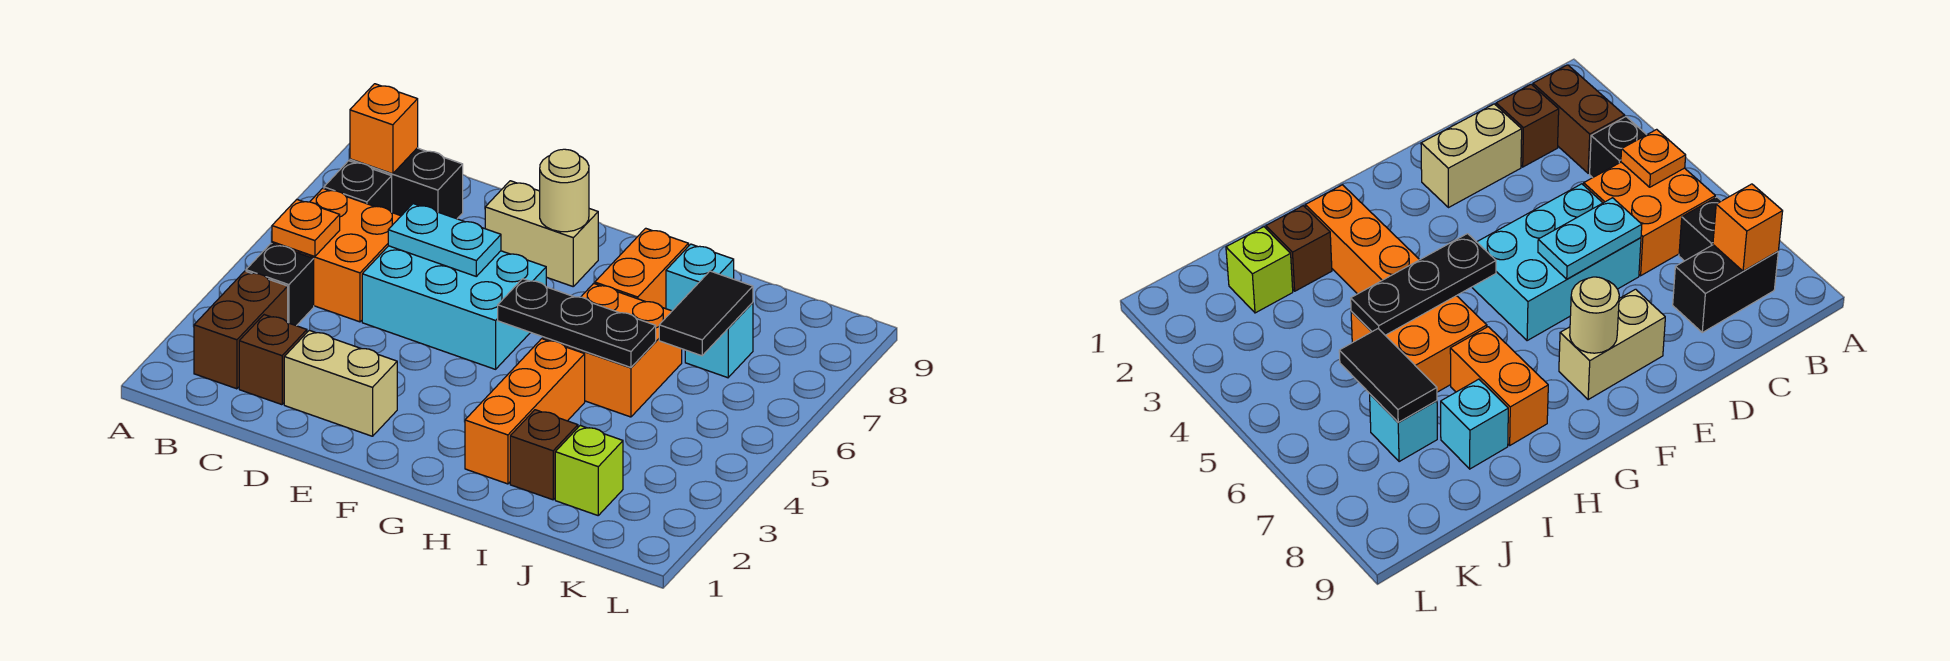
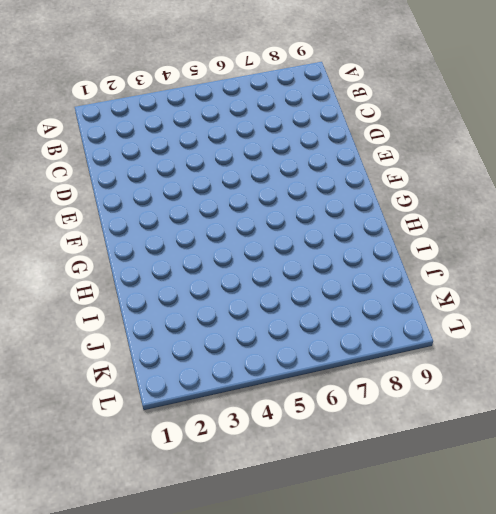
none -> brown 1x2 brick [194,271,288,389]
none -> black 1x1 brick [246,244,314,326]
none -> orange 2x2 brick [272,188,401,322]

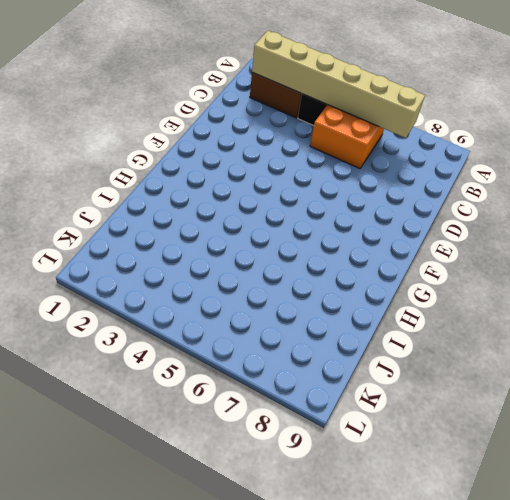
tan 1x6 brick [252,31,425,138] -> orange 1x1 plate [272,200,340,257]
none -> black 1x1 brick [324,161,392,212]
none -> black 1x2 brick [350,148,463,219]
none -> brown 1x1 brick [239,315,307,405]

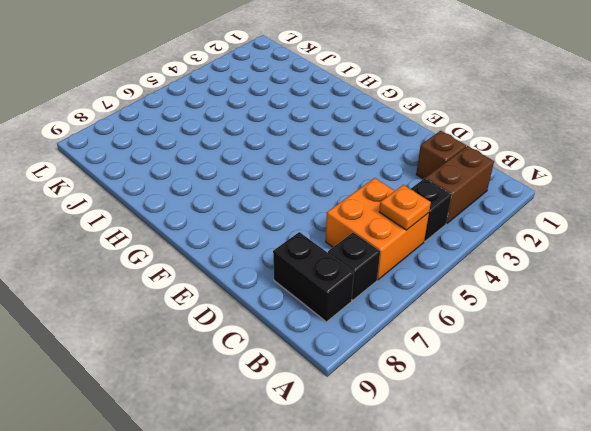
none -> tan 1x2 brick [284,330,397,436]
none -> cyan 2x3 brick [362,246,546,369]
none -> tan 1x2 brick [485,181,598,286]

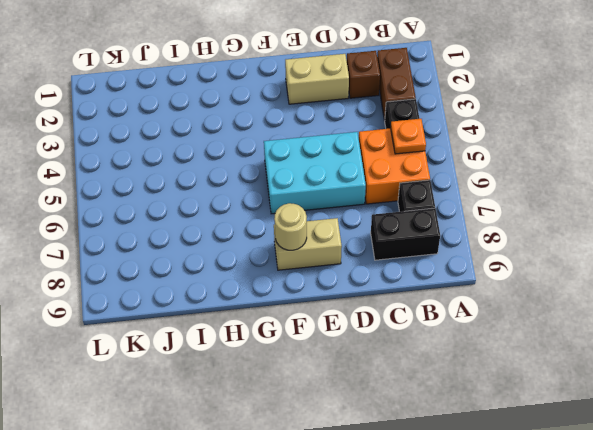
none -> orange 1x3 brick [465,339,585,484]
none -> orange 2x2 brick [543,283,682,417]
none -> orange 1x2 brick [595,228,689,309]

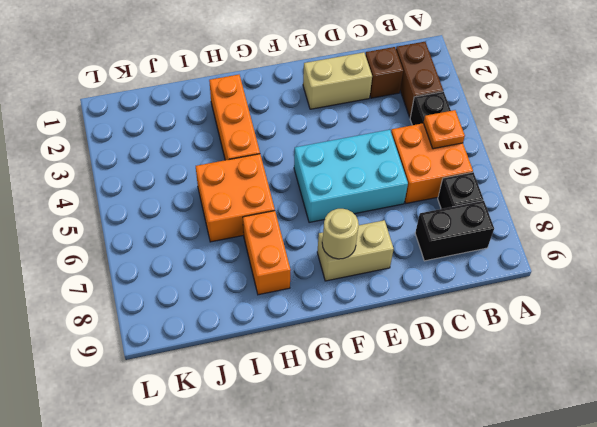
none -> brown 1x1 brick [510,410,578,500]
none -> cyan 1x1 brick [666,244,734,311]
none -> lime 1x1 brick [555,425,623,515]

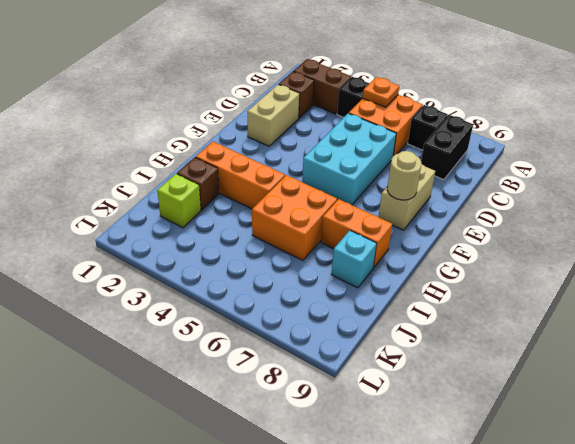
none -> cyan 1x1 brick [685,303,753,378]
none -> orange 1x1 brick [350,84,418,174]
none -> cyan 1x2 plate [388,204,501,276]

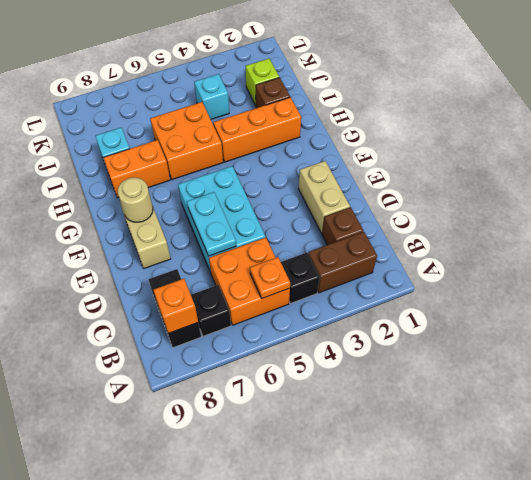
cyan 1x1 brick [194,74,229,119] -> cyan 1x1 brick moved to [685,303,753,378]
none -> black 1x3 plate [498,279,656,367]
none -> black 1x2 tile [659,271,753,356]

